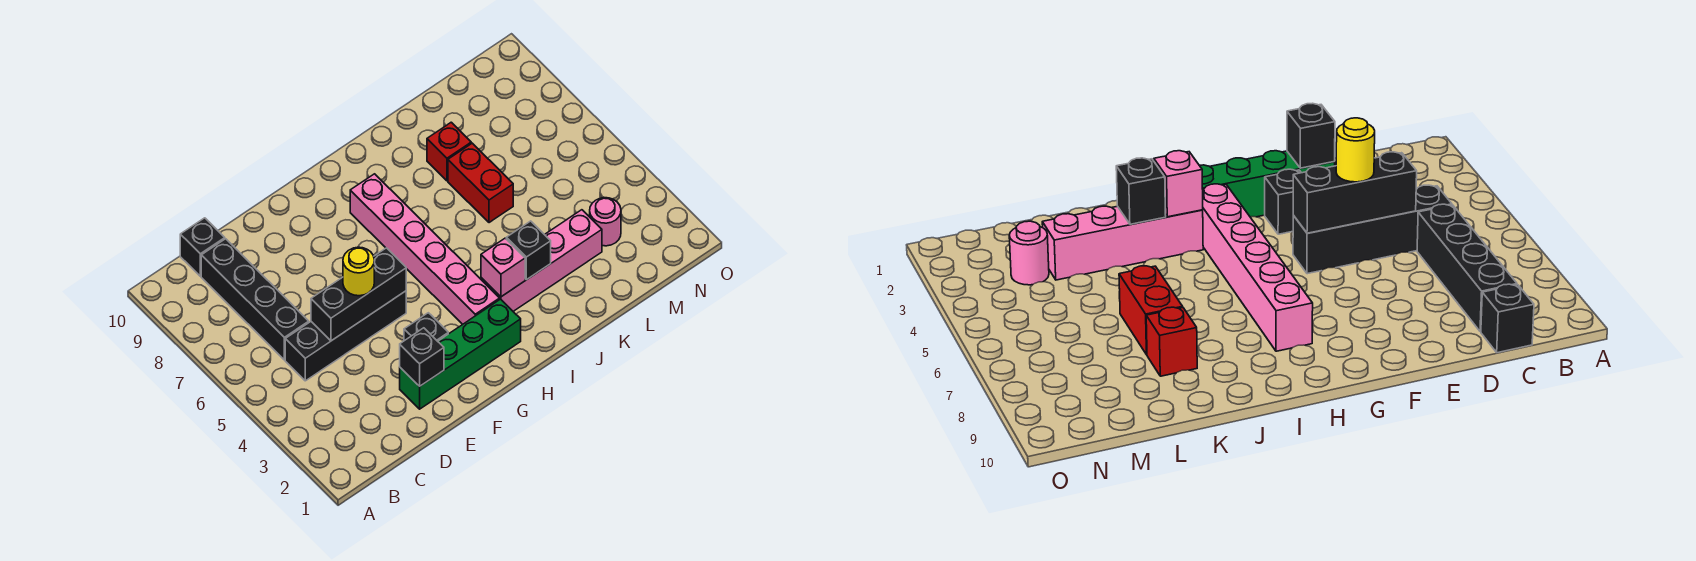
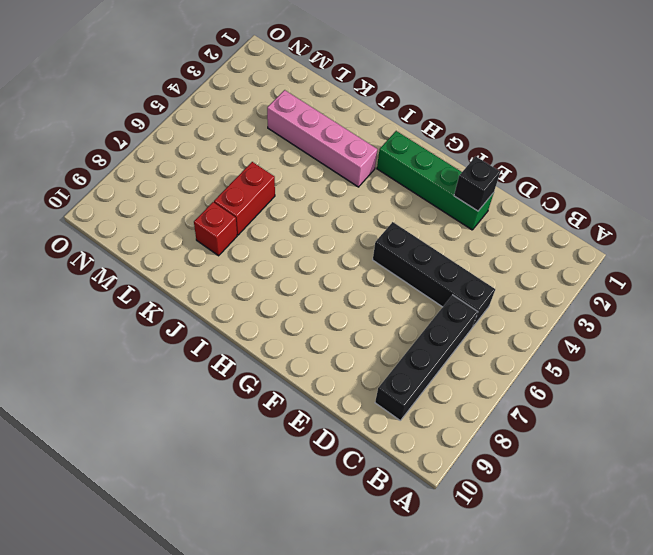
none -> black 1x1 brick [180,218,225,276]
none -> black 1x1 brick [404,313,448,341]
none -> pink 1x6 brick [350,174,500,324]

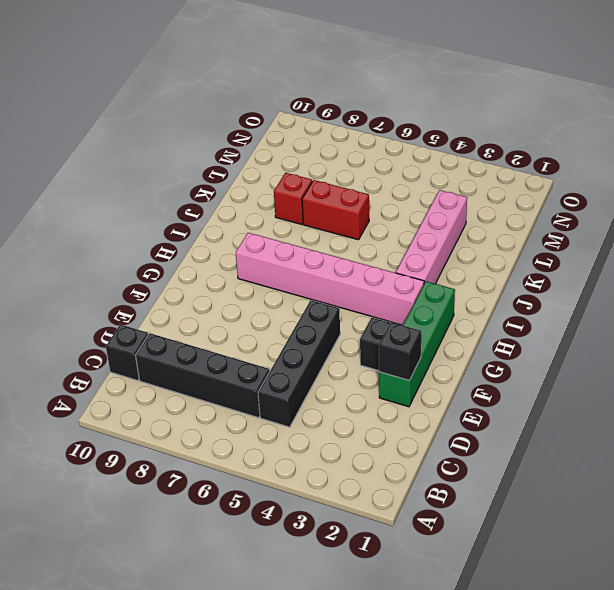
none -> pink 1x1 round brick [590,198,621,246]
none -> black 1x3 brick [311,248,406,341]
none -> pink 1x1 brick [481,238,525,297]

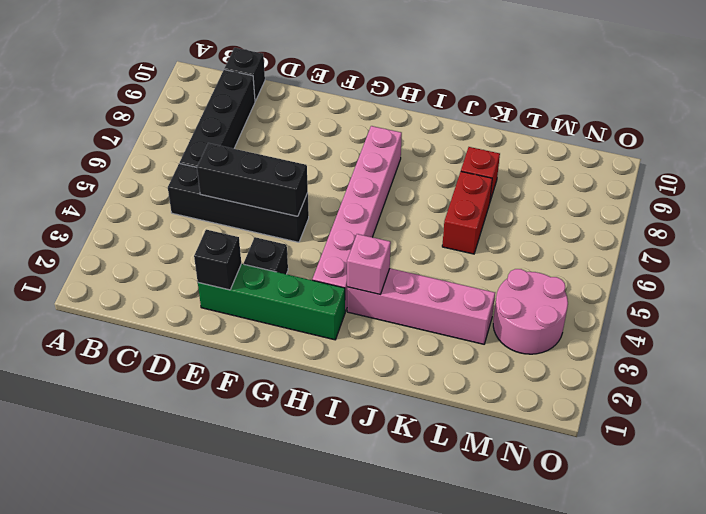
pink 2x2 round brick [493,269,568,354] -> pink 1x1 round brick [590,198,621,246]
none -> black 1x1 brick [506,221,551,280]
none -> yellow 1x1 round brick [343,247,374,296]

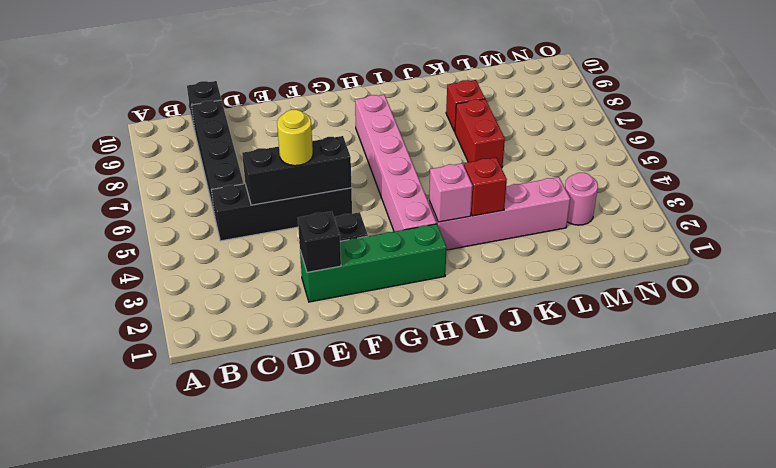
red 1x1 brick [464,158,507,216] -> black 1x1 brick [506,221,551,280]

